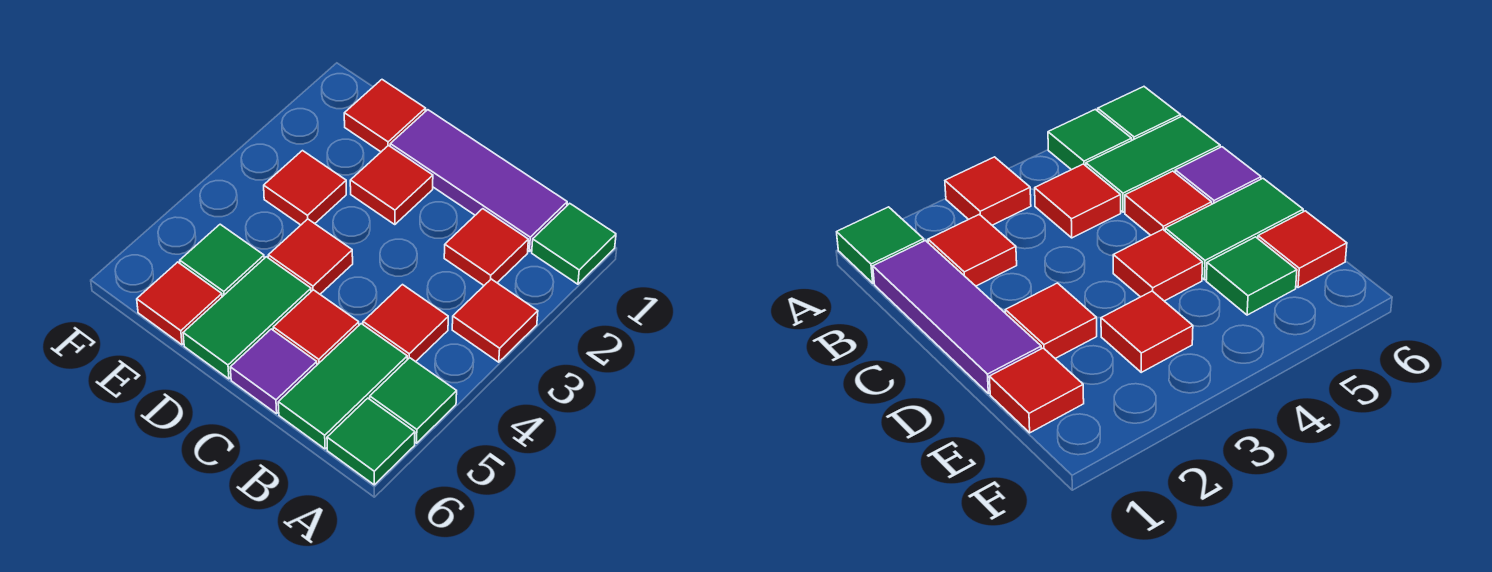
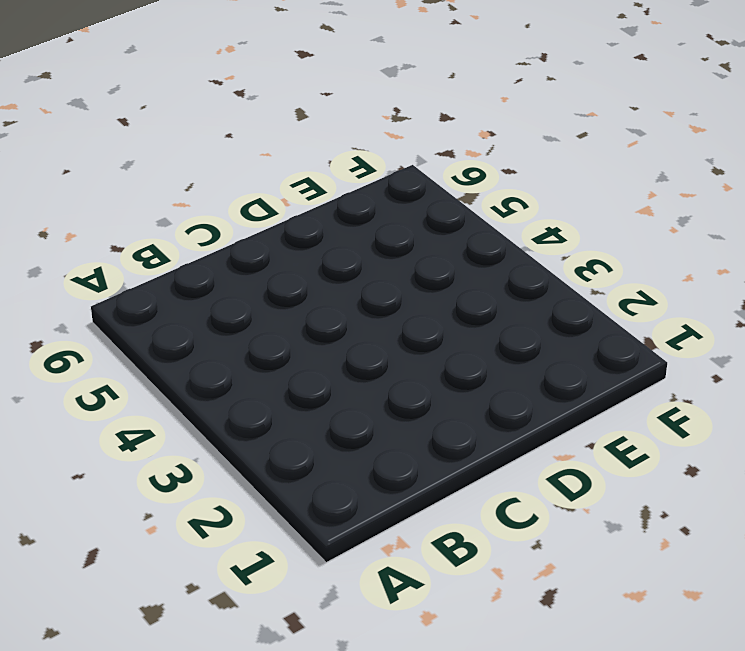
none -> green 1x1 tile [532,203,616,284]
none -> red 1x1 tile [452,279,538,362]
none -> green 1x1 tile [370,358,457,443]

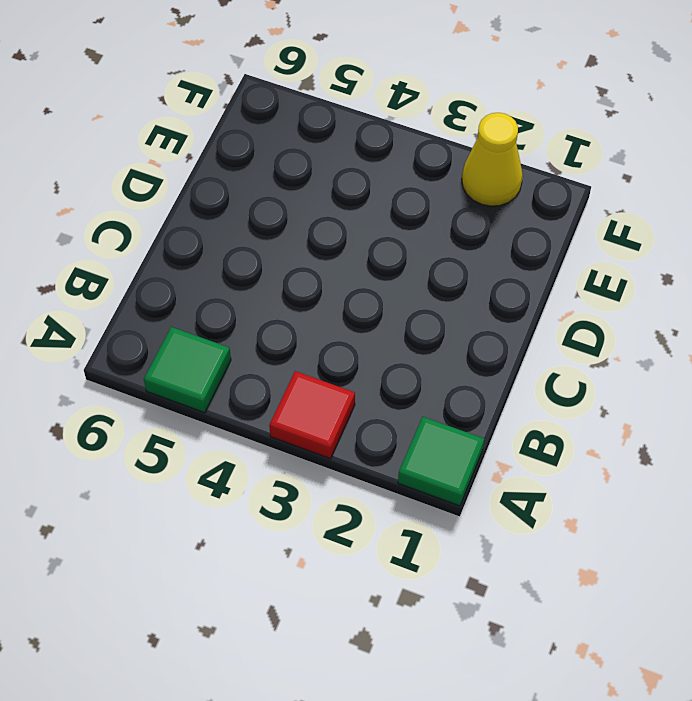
yellow 1x1 cone [462,113,523,206] -> none
none -> green 1x1 tile [327,398,415,485]
none -> purple 1x3 tile [390,110,567,251]
none -> red 1x1 tile [444,209,528,285]

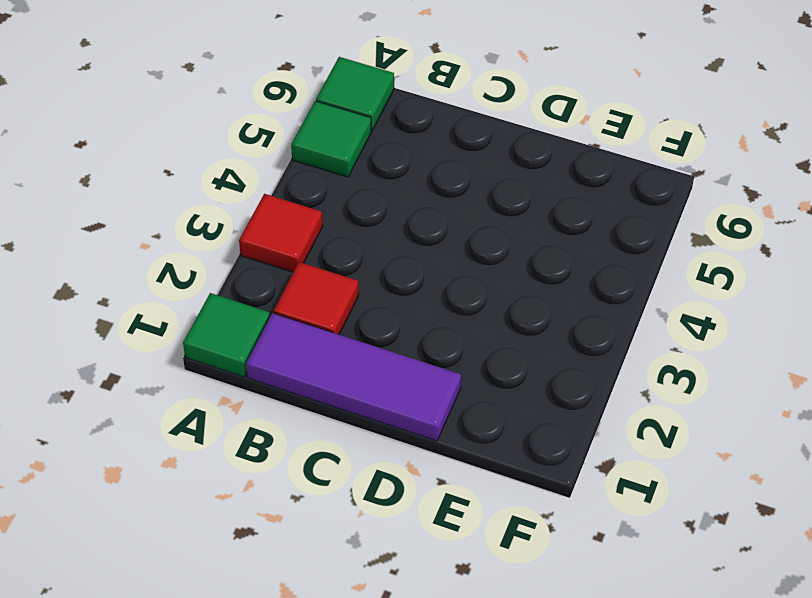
none -> red 1x1 tile [363,285,448,362]
none -> green 1x2 tile [278,324,407,449]
none -> red 1x1 tile [273,290,359,365]

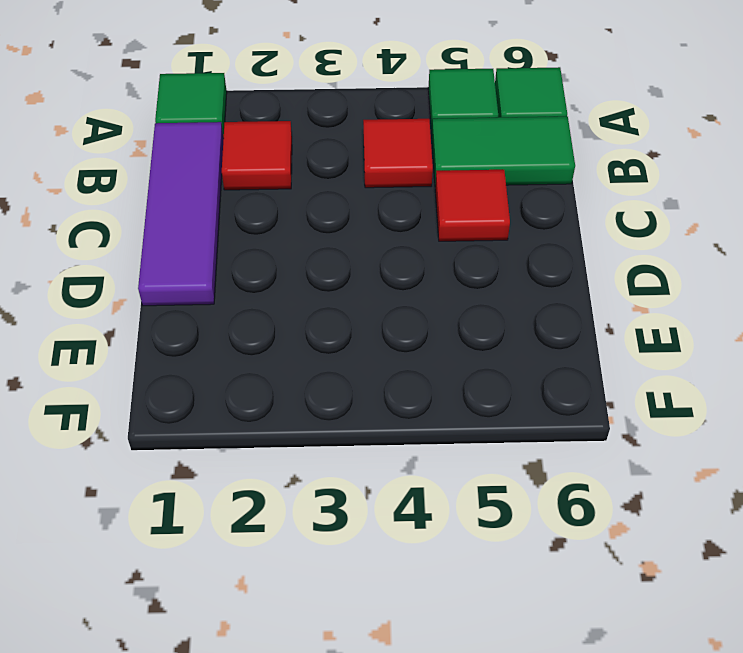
none -> red 1x1 tile [452,279,538,362]
none -> purple 1x1 tile [230,329,317,414]
none -> red 1x1 tile [350,146,433,225]

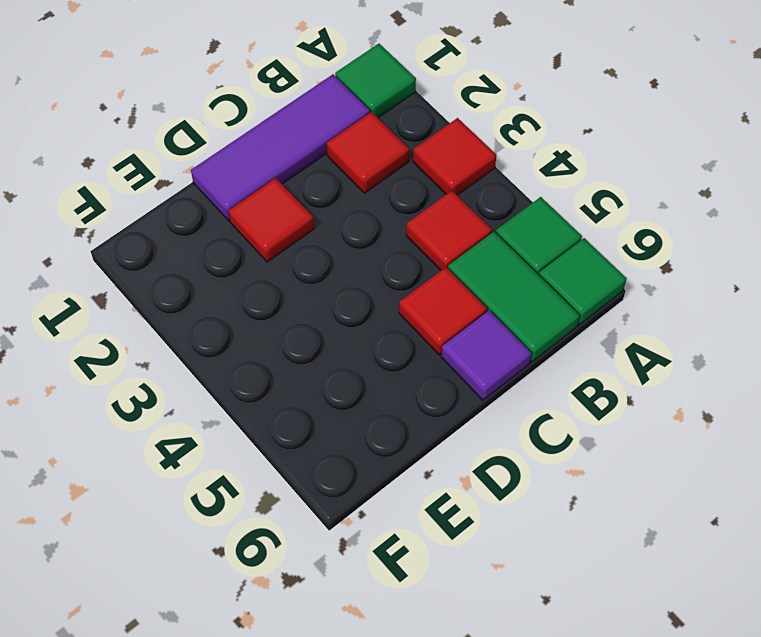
none -> red 1x1 tile [268,219,353,294]
none -> green 1x2 tile [183,257,311,379]
none -> red 1x1 tile [344,80,426,152]

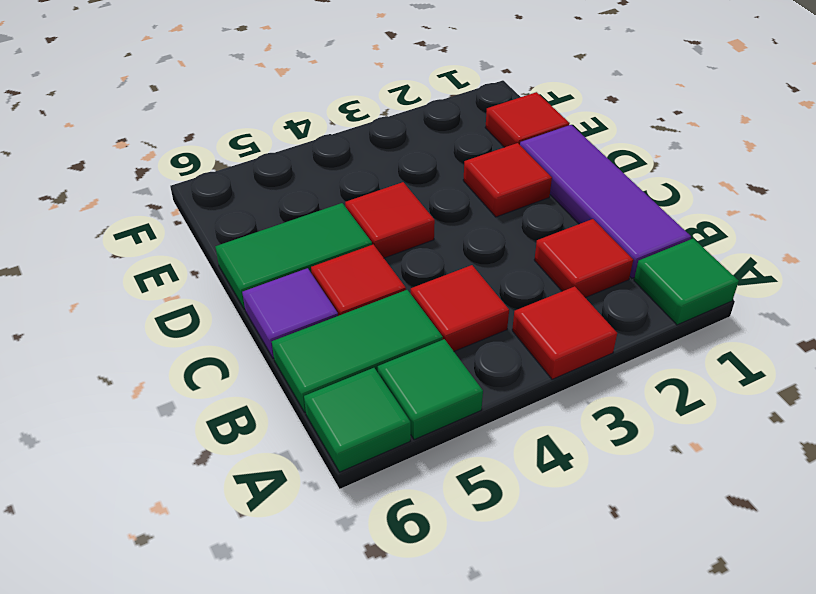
none -> red 1x1 tile [264,151,346,225]
none -> green 1x1 tile [180,224,264,297]
none -> red 1x1 tile [137,262,222,345]

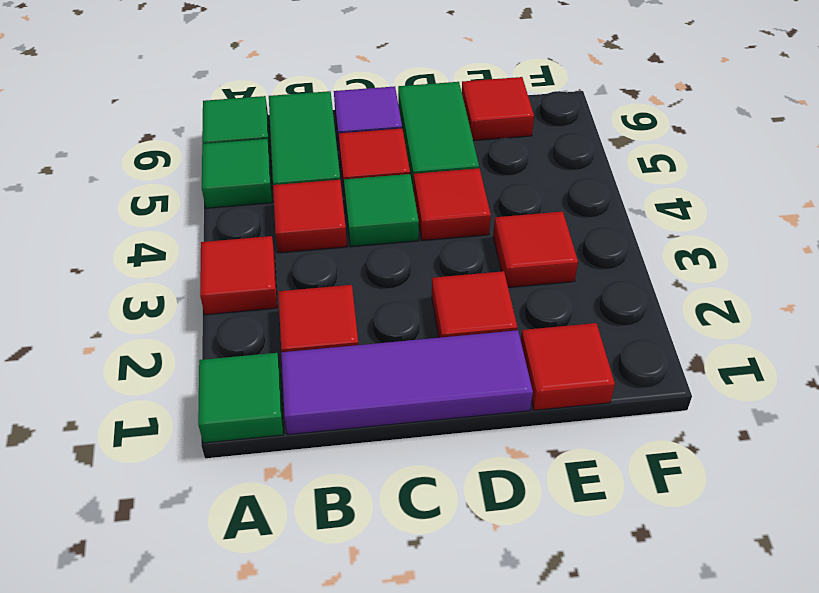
green 1x1 tile [344,174,419,247] -> green 1x1 tile moved to [180,224,264,297]

